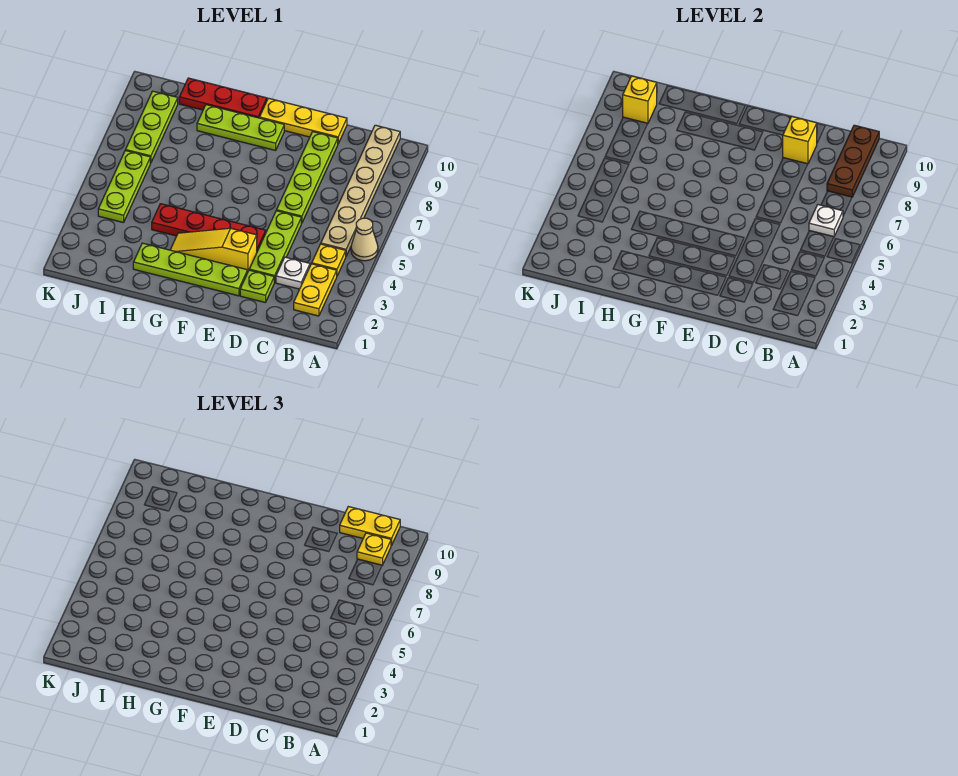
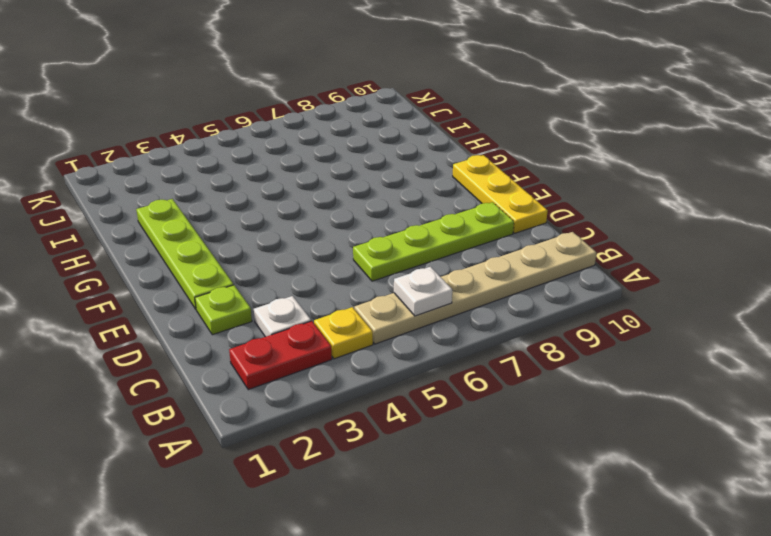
red 1x2 plate [229,321,332,390] -> yellow 1x2 plate [294,264,337,316]
none -> tan 1x1 cone [351,218,378,261]
none -> lime 1x3 plate [249,211,301,283]
none -> yellow 1x3 slope [170,228,257,271]

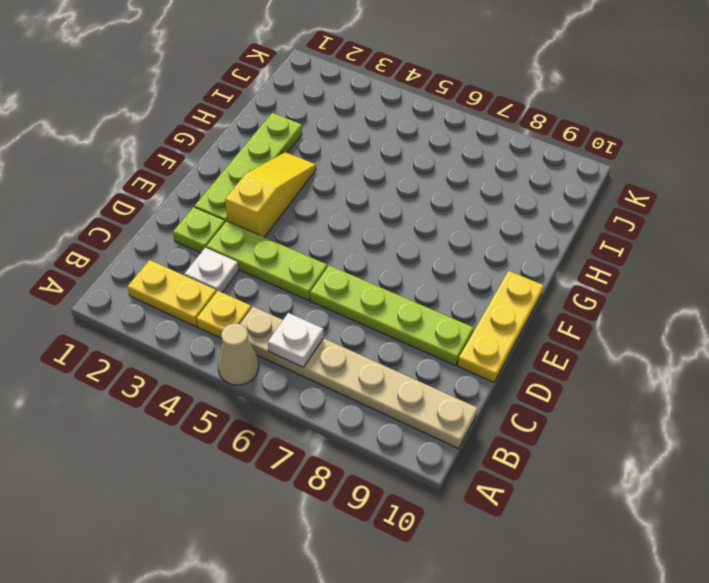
none -> red 1x4 plate [152,204,266,251]
none -> lime 1x3 plate [197,105,284,150]
none -> red 1x3 plate [179,78,267,118]

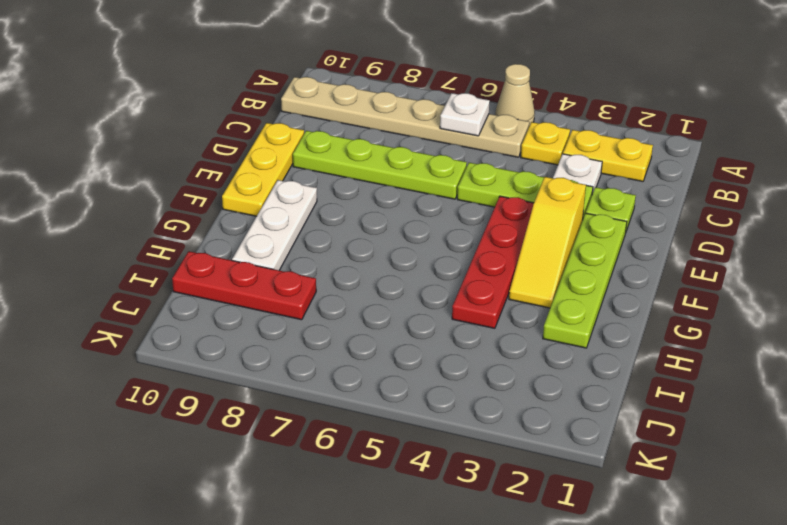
white 1x3 plate [232,180,317,270] -> lime 1x3 plate [197,105,284,150]
red 1x3 plate [172,251,316,320] -> red 1x3 plate turned to [179,78,267,118]
none -> lime 1x3 plate [98,150,150,223]
none -> lime 1x3 plate [126,91,178,163]
none -> brown 1x3 plate [827,125,879,197]

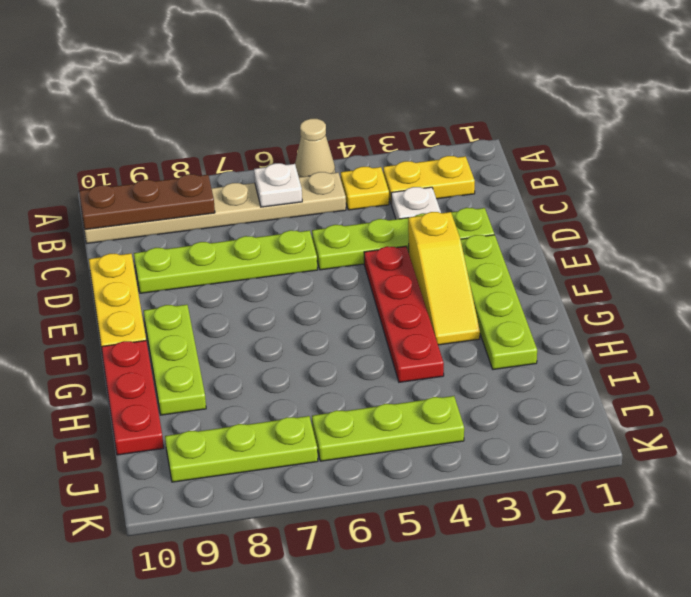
none -> yellow 1x1 brick [783,116,817,164]
none -> yellow 1x1 brick [623,76,657,124]
none -> yellow 1x1 plate [357,533,391,565]

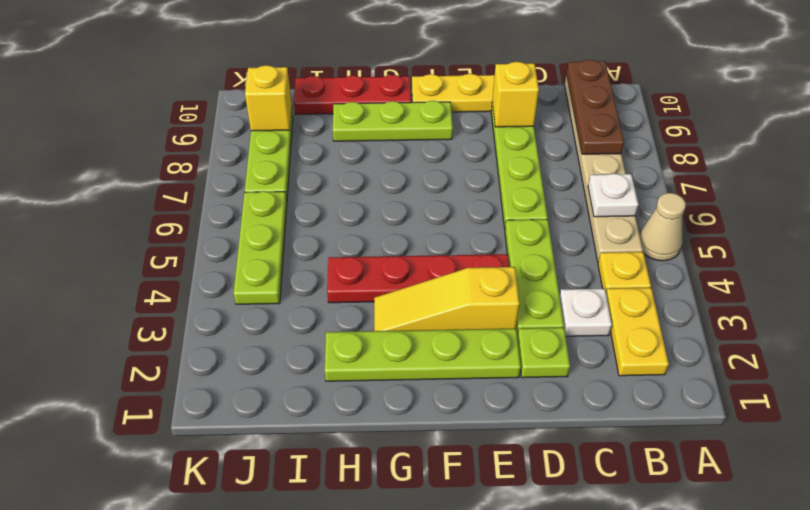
none -> yellow 1x1 plate [357,533,391,565]
none -> yellow 1x2 plate [340,507,400,545]

